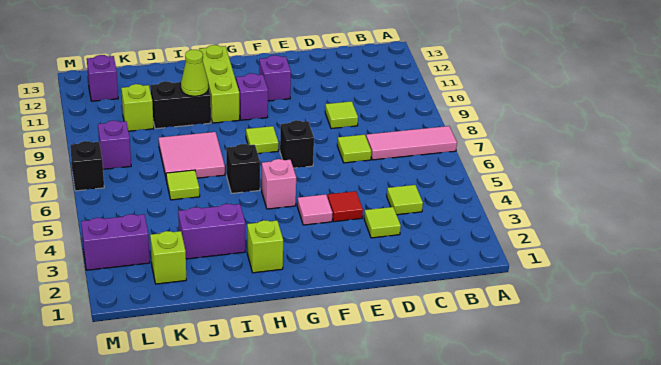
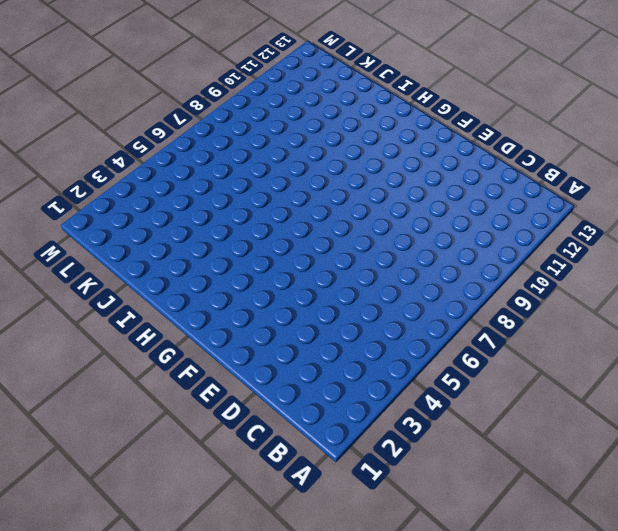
none -> pink 1x3 tile [366,126,457,160]
none -> lime 1x1 tile [387,185,423,215]
none -> lime 1x1 tile [364,207,401,238]

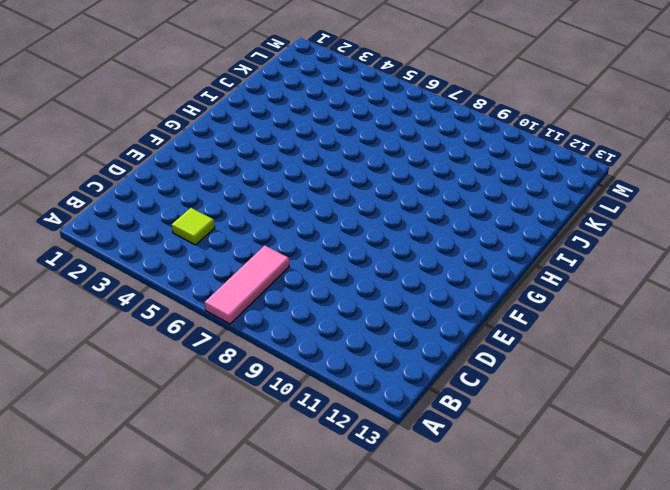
none -> lime 1x1 tile [364,207,401,238]
none -> lime 1x1 tile [337,135,371,163]
none -> lime 1x1 tile [325,101,358,129]

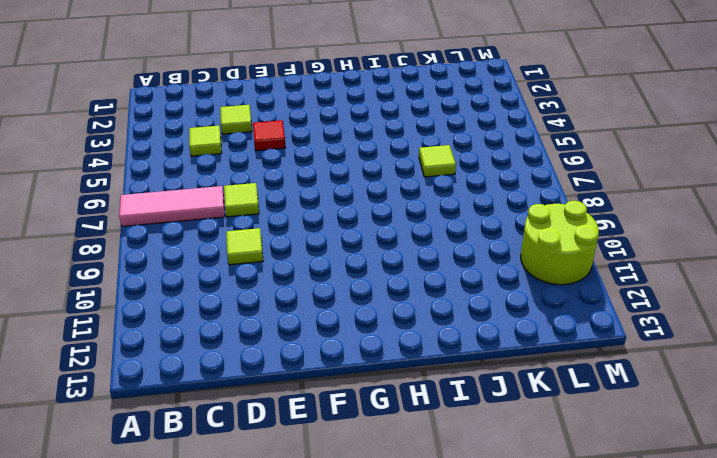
lime 2x2 round brick [521,201,599,285] -> none
none -> pink 1x1 tile [297,194,332,225]
none -> black 1x1 brick [280,120,314,168]
none -> purple 1x1 brick [259,55,291,101]

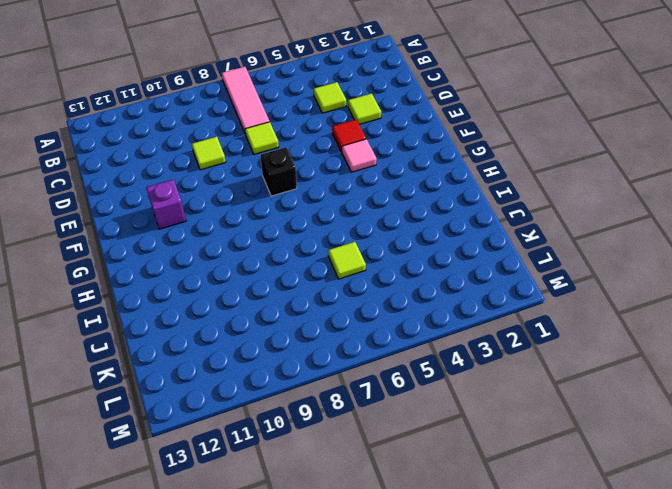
none -> pink 1x1 brick [262,159,296,209]
none -> lime 1x1 tile [246,126,279,154]
none -> purple 1x1 brick [236,73,268,120]

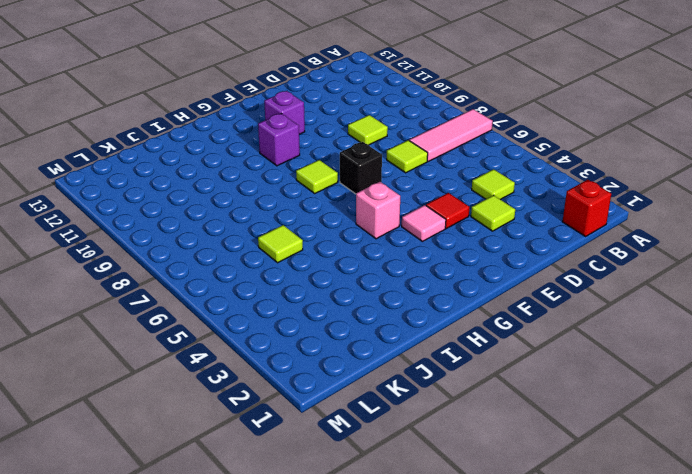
red 1x1 brick [563,180,611,236] -> none
none -> lime 1x1 brick [247,220,283,273]
none -> black 1x1 brick [226,144,260,193]
none -> lime 1x3 brick [199,45,239,123]

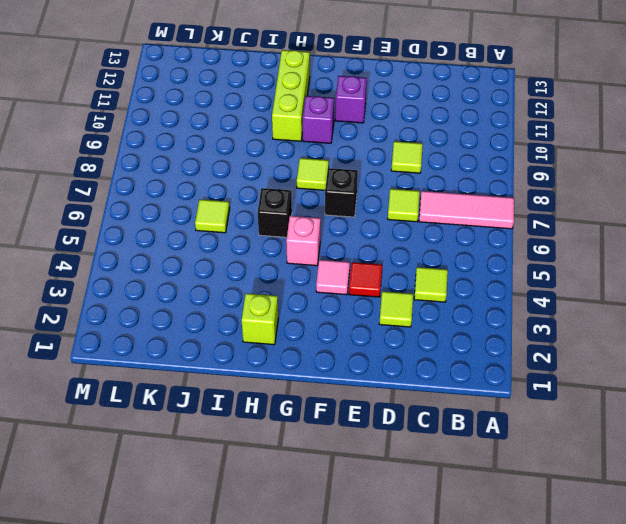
none -> purple 1x2 brick [178,204,245,259]
none -> pink 2x2 tile [159,132,225,181]
none -> black 1x2 brick [150,81,211,129]

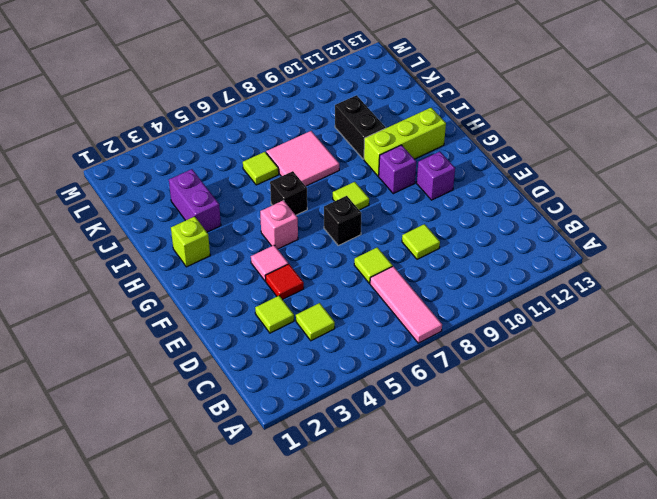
none -> lime 1x1 brick [150,231,186,284]
none -> lime 1x1 brick [121,84,154,131]
none -> purple 1x2 brick [81,214,150,270]

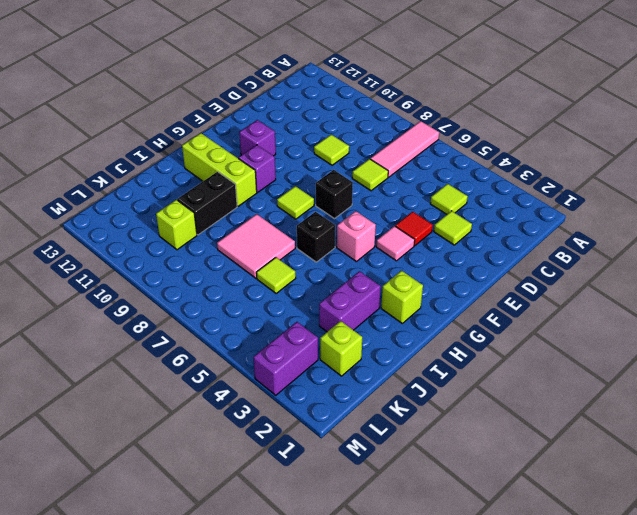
none -> purple 1x1 brick [98,121,131,169]
none -> purple 1x1 brick [87,55,118,101]
none -> black 1x1 brick [70,141,104,191]

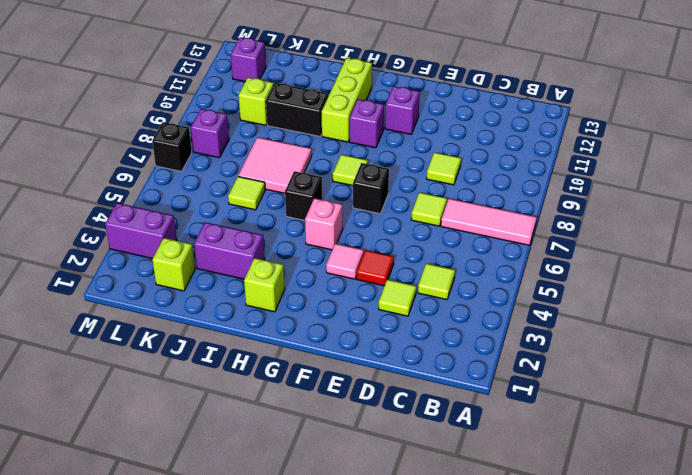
none -> lime 1x1 cone [181,50,209,96]

